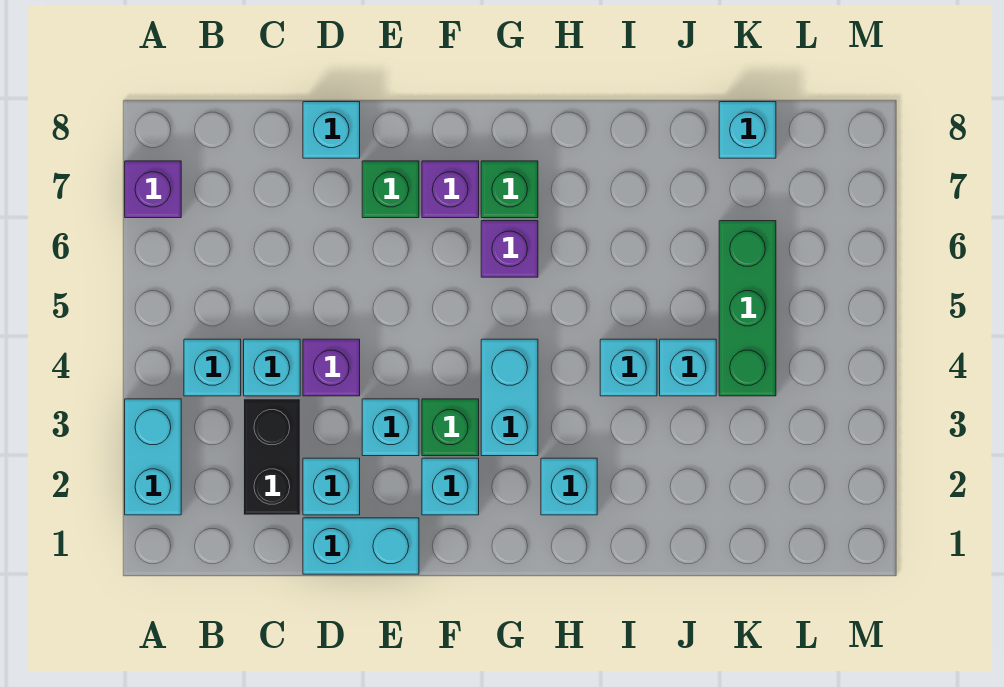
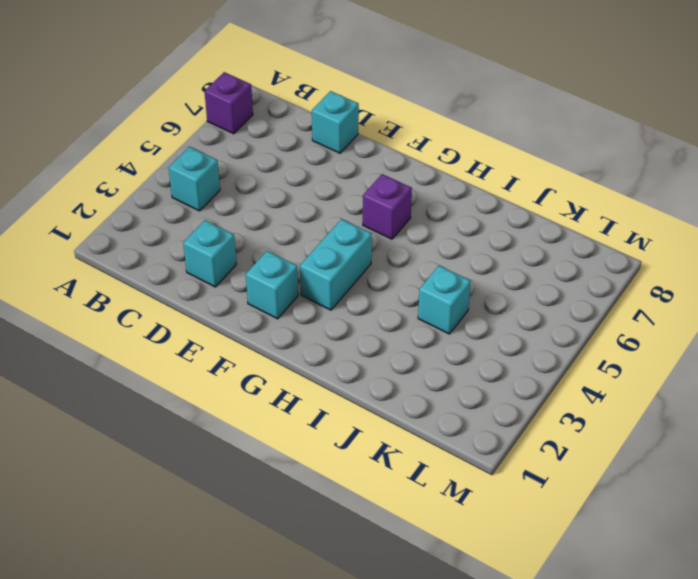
none -> cyan 1x2 brick [125,399,181,515]
none -> black 1x2 brick [244,399,300,515]
none -> cyan 1x1 brick [244,339,300,396]

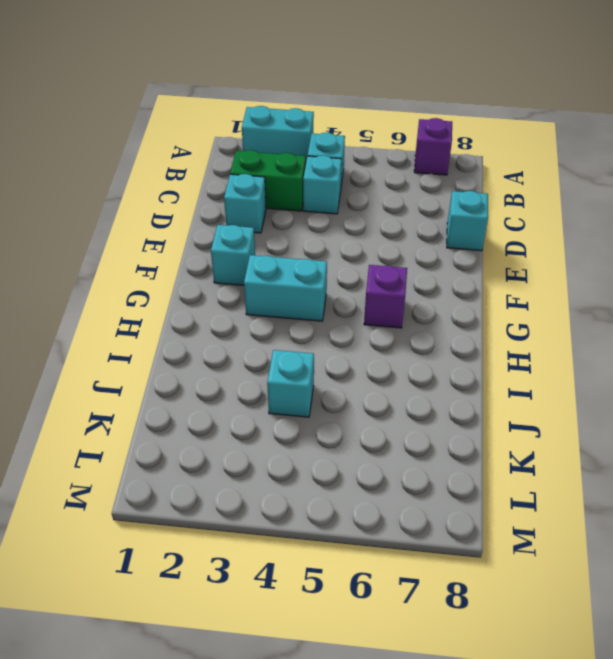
green 1x2 brick [230,150,306,211] -> black 1x2 brick [244,399,300,515]
none -> cyan 1x2 brick [303,518,419,574]
none -> purple 1x1 brick [303,339,360,396]
none -> cyan 1x1 brick [362,399,419,456]

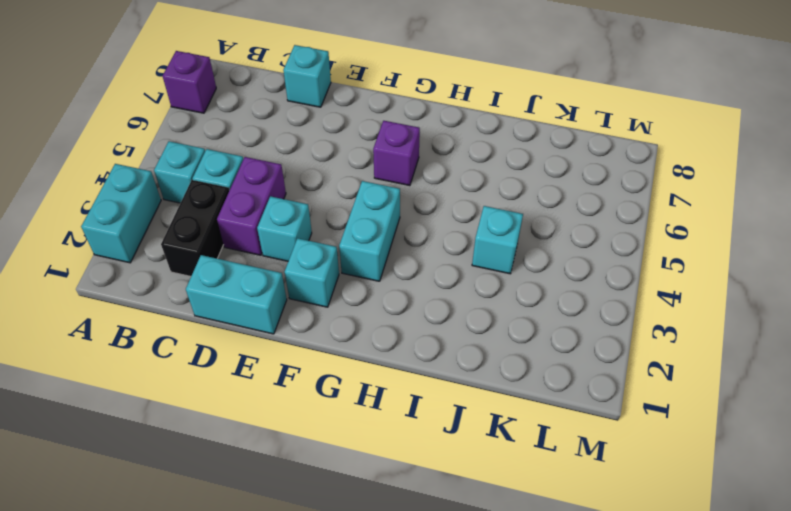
purple 1x2 brick [217,157,286,255] -> purple 1x1 brick [303,339,360,396]
none -> cyan 1x1 brick [303,458,360,515]
none -> green 1x1 brick [362,161,419,218]
none -> green 1x1 brick [422,399,479,456]

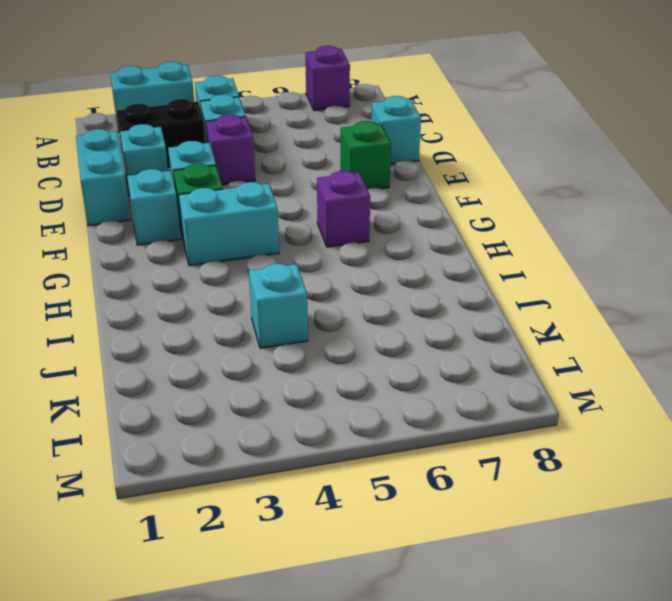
none -> purple 1x1 brick [422,161,479,218]
none -> green 1x1 brick [481,161,538,218]
none -> cyan 1x1 brick [541,458,597,515]

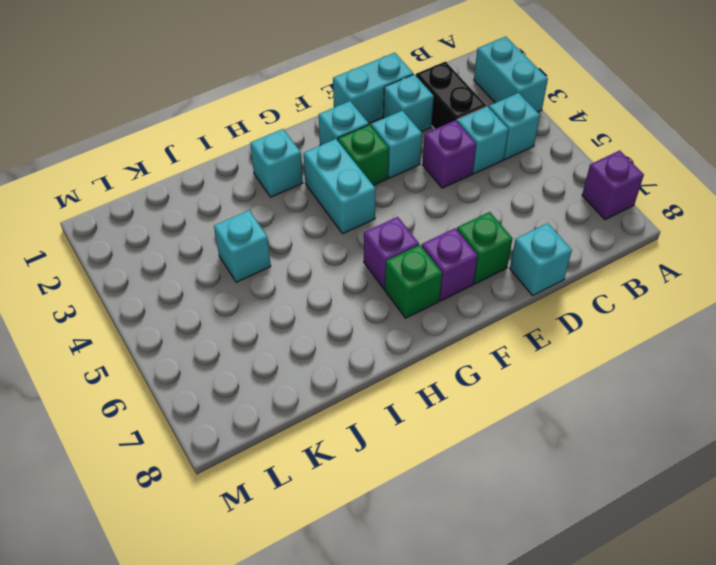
none -> cyan 1x1 brick [600,339,657,396]
none -> green 1x3 brick [719,221,776,396]
none -> cyan 1x1 brick [719,102,776,158]

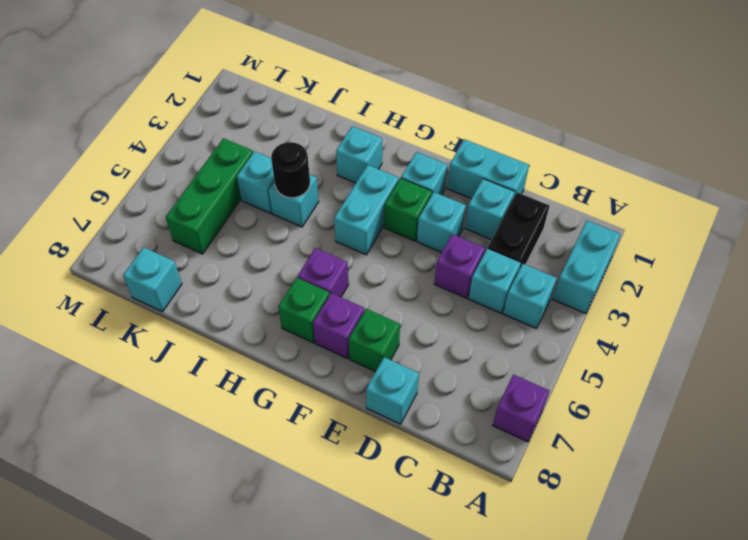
black 1x1 round brick [271,142,310,198] -> none

